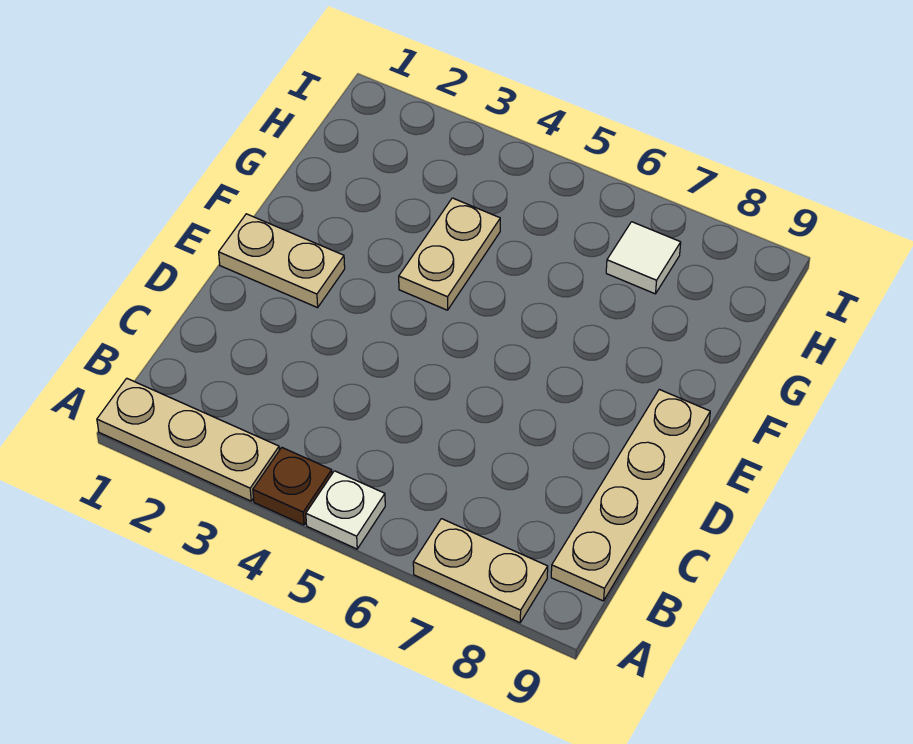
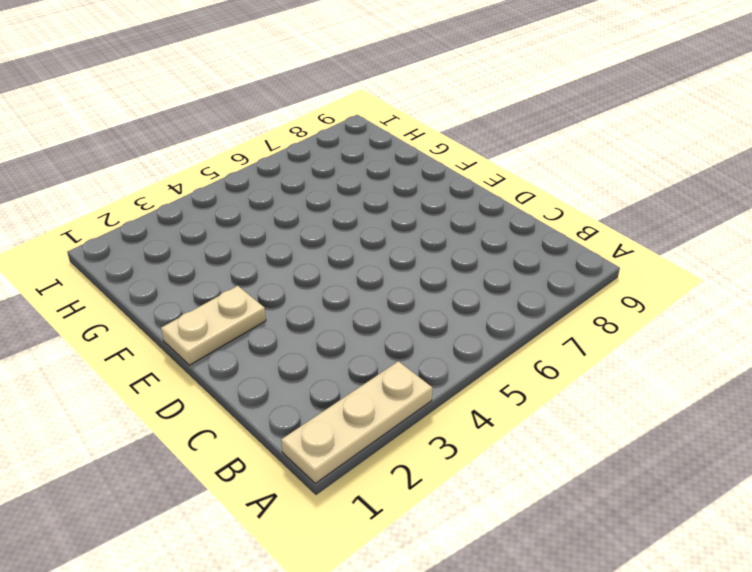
none -> brown 1x1 plate [253,448,332,525]
none -> white 1x1 plate [306,471,385,549]

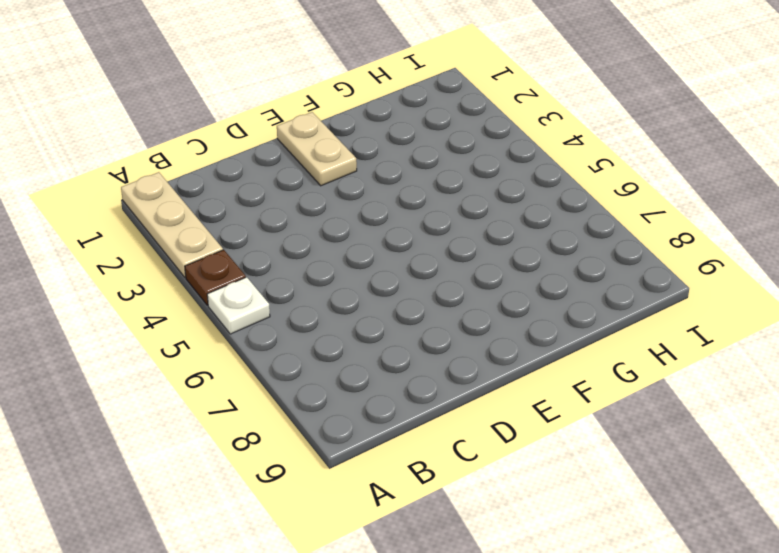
none -> tan 1x2 plate [413,519,548,623]
none -> tan 1x4 plate [551,389,710,601]

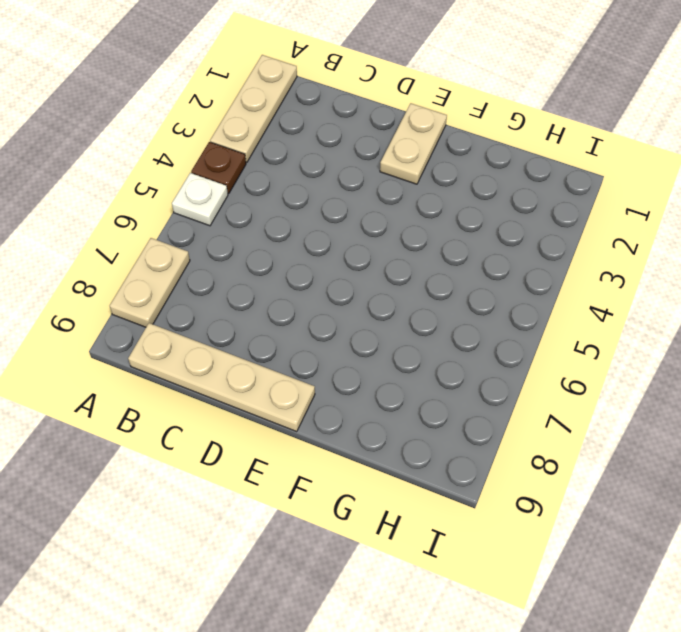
none -> tan 1x2 plate [399,198,500,310]
none -> white 1x1 tile [606,222,681,294]

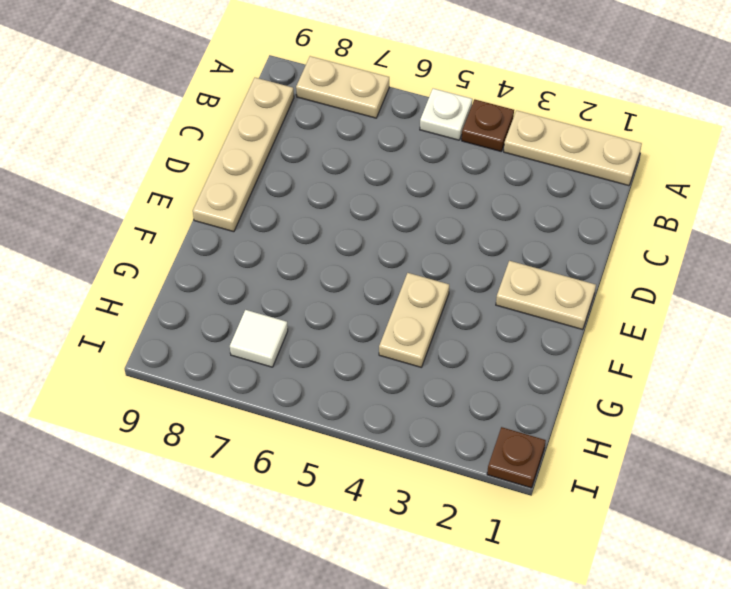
brown 1x1 plate [487,427,546,488] -> none

